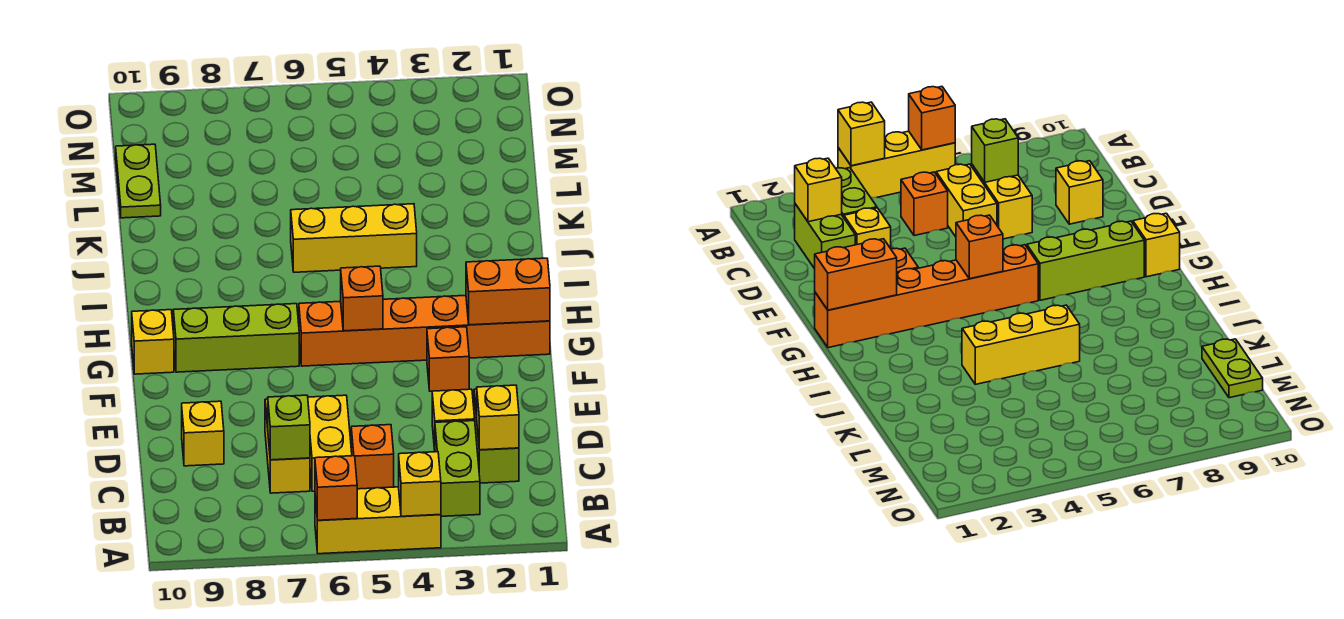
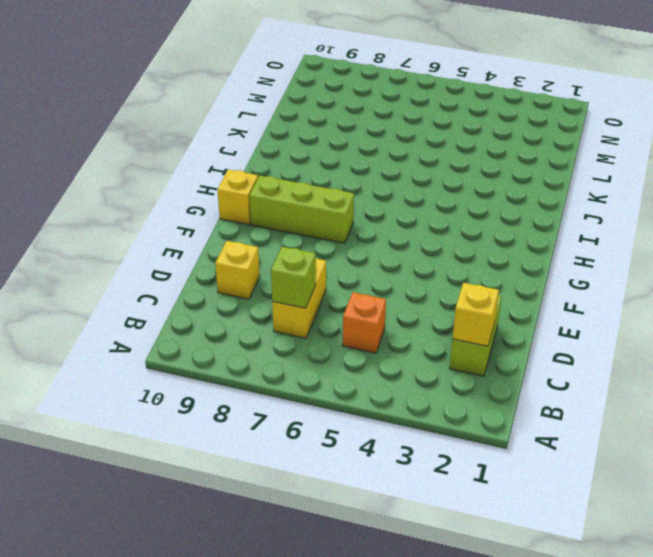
none -> yellow 1x3 brick [315,487,441,554]
none -> lime 1x2 brick [435,421,480,516]
none -> yellow 1x2 brick [308,395,352,491]

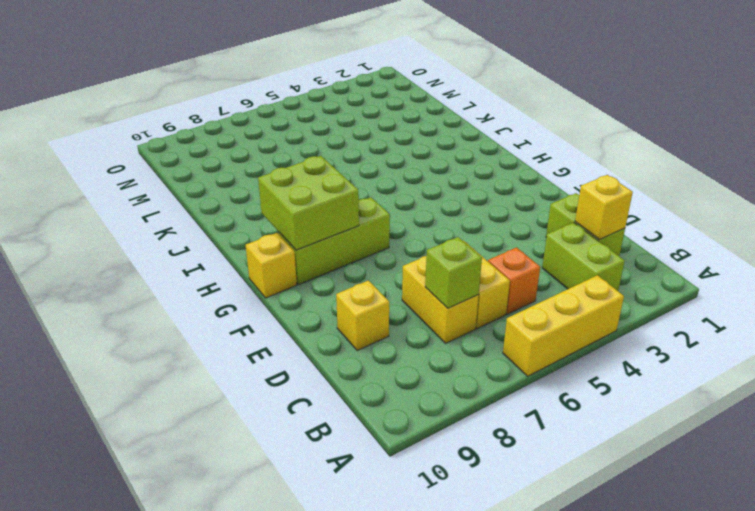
lime 2x2 brick [258,156,359,250] -> none
none -> yellow 1x1 brick [432,389,475,450]
none -> orange 1x1 brick [427,327,469,391]
none -> orange 1x6 brick [299,295,550,366]

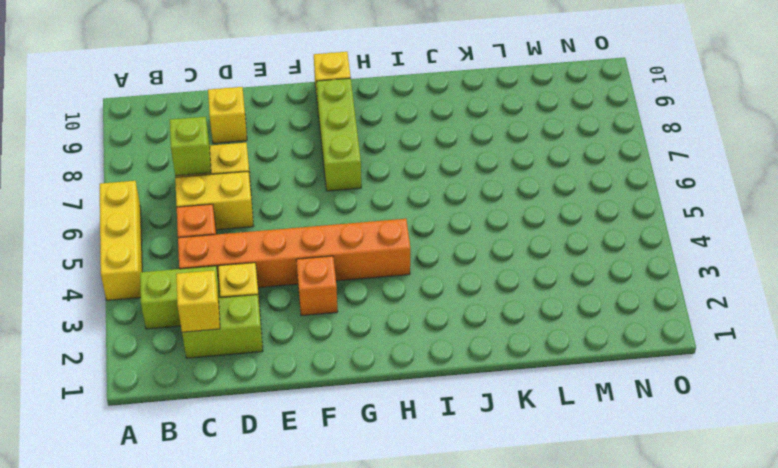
orange 1x6 brick [178,219,410,288] -> orange 1x6 brick turned to [299,295,550,366]
none -> yellow 1x3 brick [291,204,417,272]
none -> lime 1x2 plate [116,144,161,218]
none -> yellow 1x1 brick [399,452,441,516]

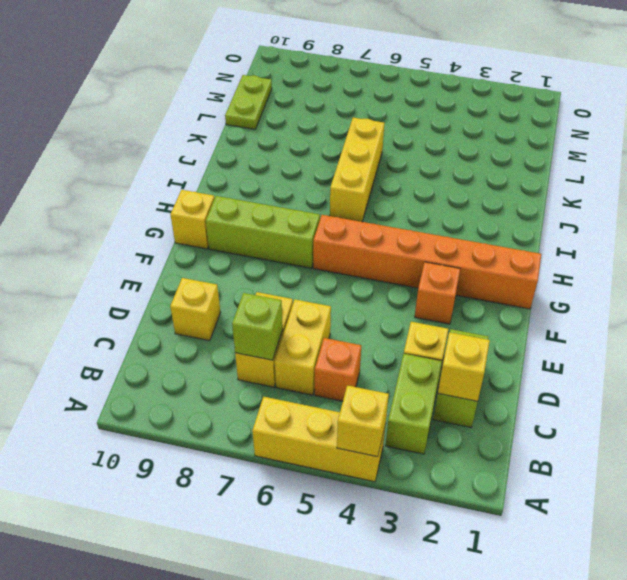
yellow 1x3 brick [330,118,384,222] -> yellow 1x3 brick turned to [291,204,417,272]
none -> orange 1x1 brick [315,456,357,520]
none -> orange 1x2 brick [466,258,550,325]
none -> orange 1x1 brick [341,266,383,331]

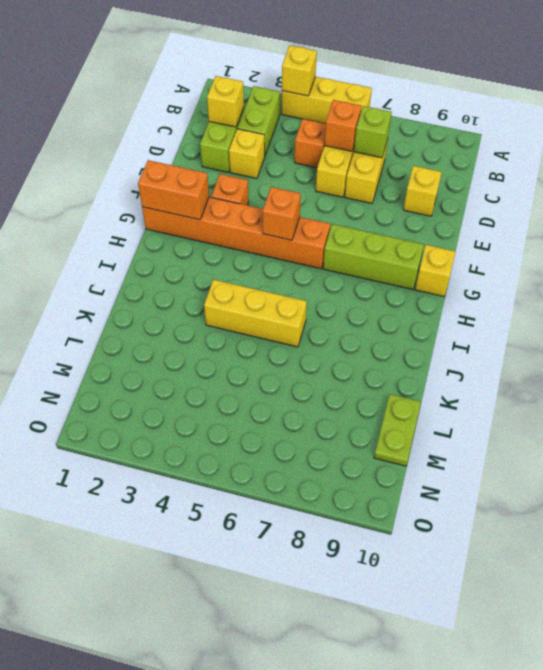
orange 1x1 brick [324,100,361,151] -> orange 1x1 brick moved to [315,456,357,520]

